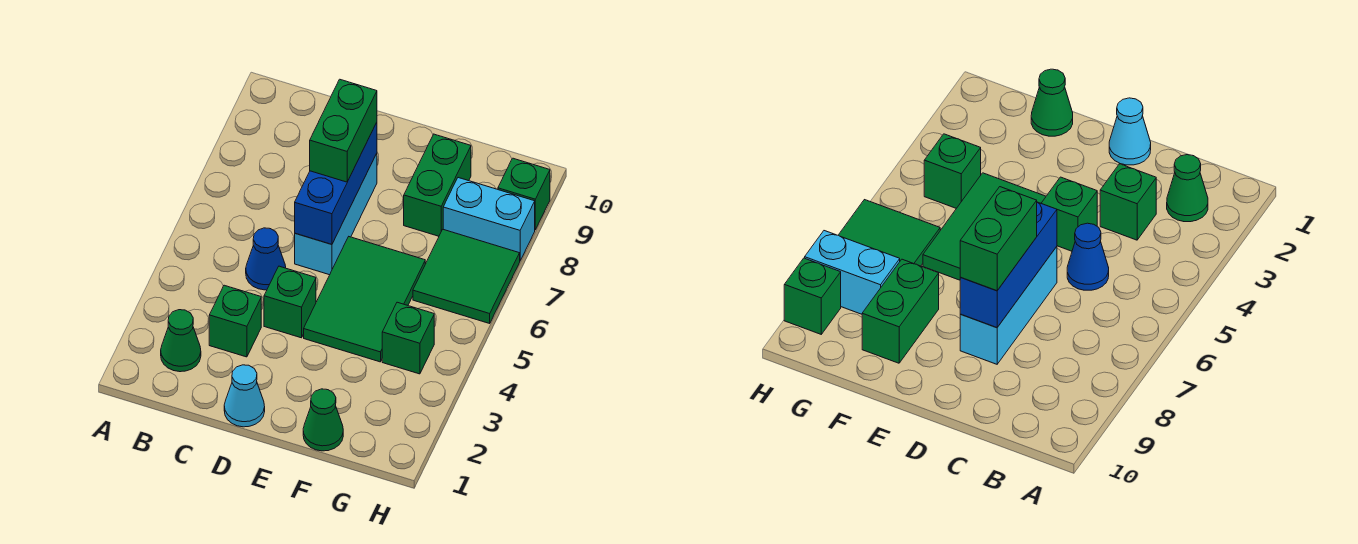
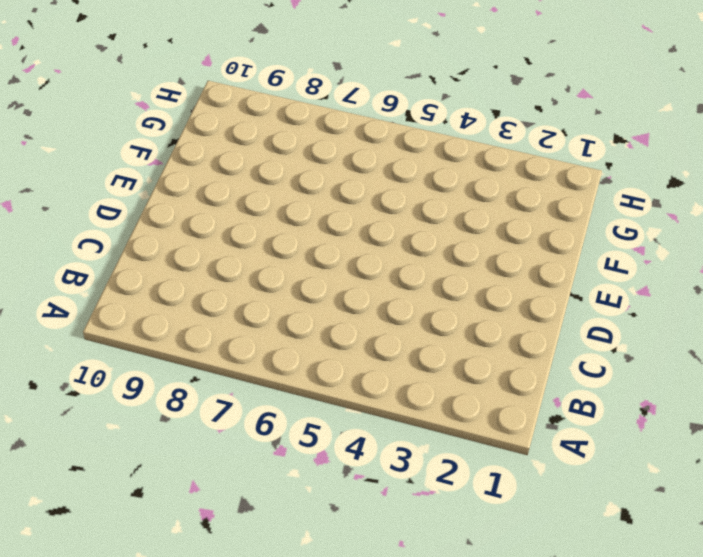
none -> green 1x1 cone [161,310,201,372]
none -> green 1x1 brick [209,285,261,357]
none -> blue 1x1 cone [246,228,286,290]

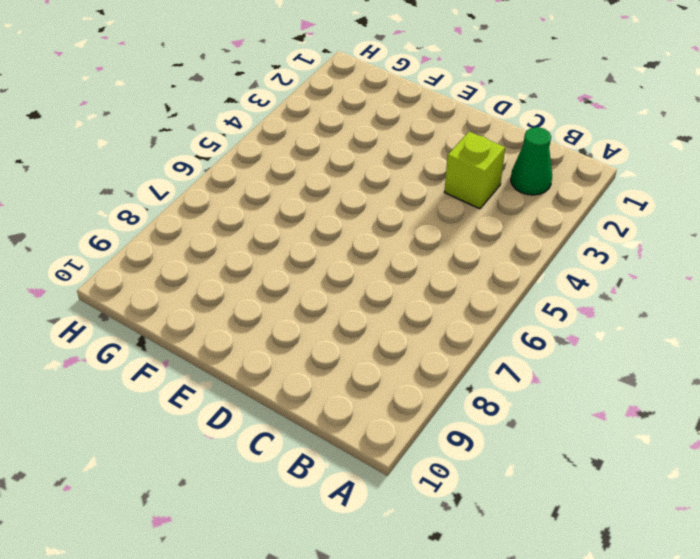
lime 1x1 brick [444,132,505,209] -> green 1x1 brick [209,285,261,357]
none -> blue 1x1 cone [246,228,286,290]
none -> cyan 1x1 cone [224,365,265,427]
none -> green 1x1 brick [264,266,316,338]

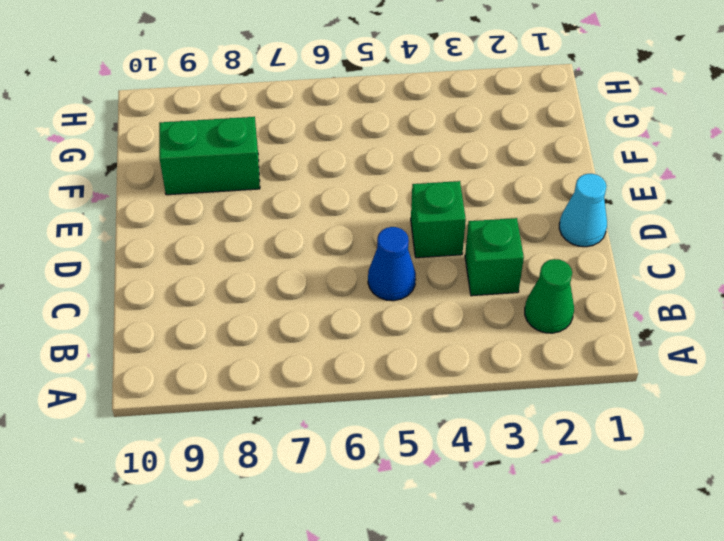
none -> cyan 1x3 brick [295,153,377,275]
none -> green 2x3 tile [304,237,425,362]
none -> green 1x1 cone [303,389,343,451]

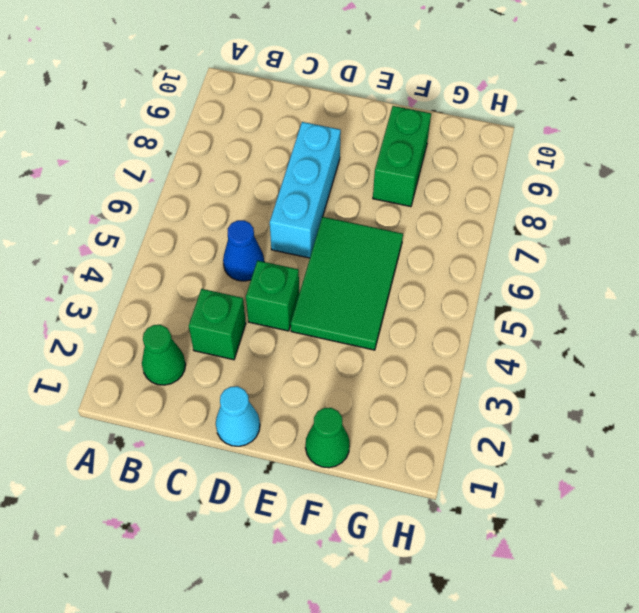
none -> green 1x1 brick [382,302,434,374]
none -> green 2x2 tile [413,230,520,323]
none -> cyan 1x2 brick [443,178,535,260]

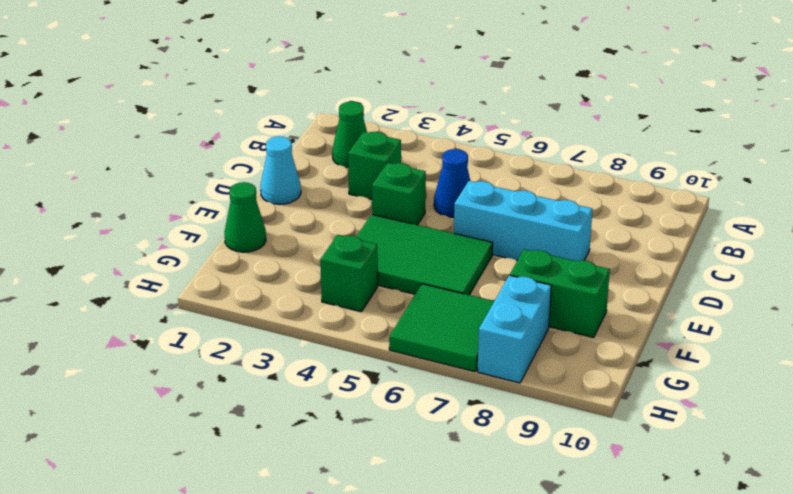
none -> green 1x1 brick [498,158,550,230]
none -> blue 1x3 brick [295,122,377,244]
none -> green 1x2 brick [310,79,377,182]

